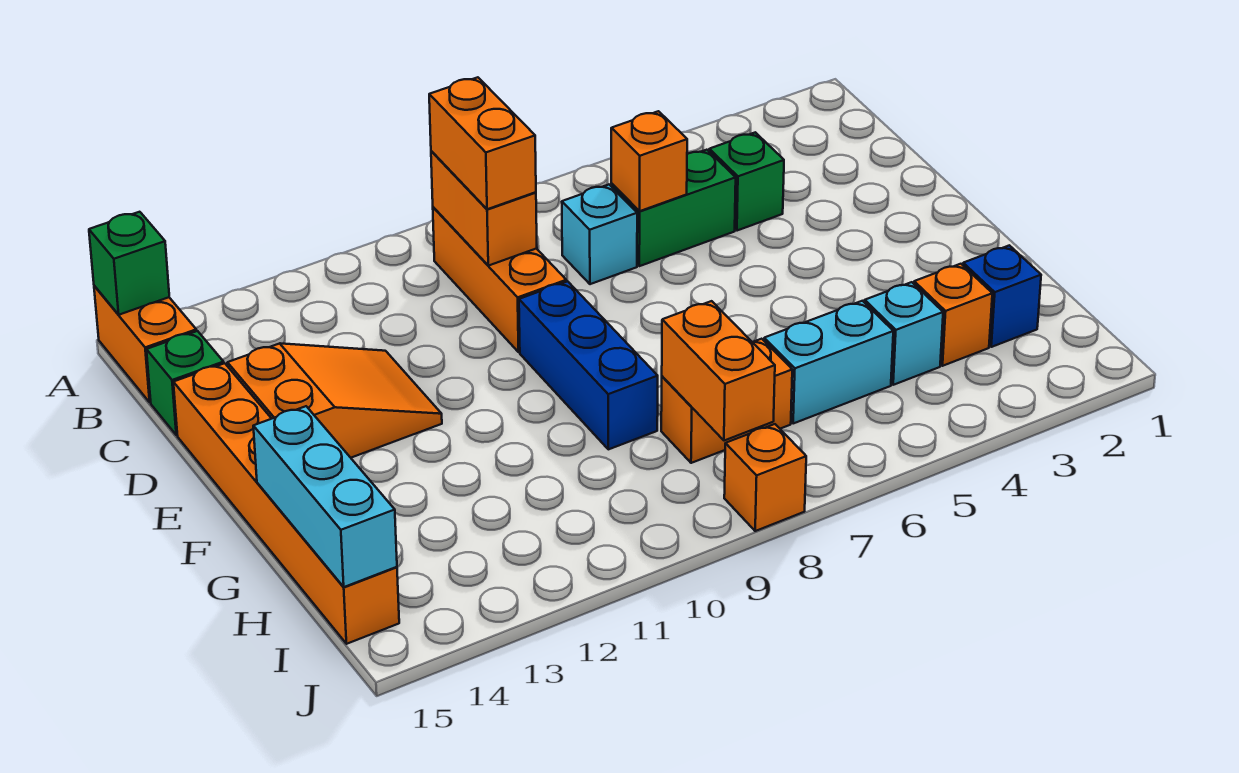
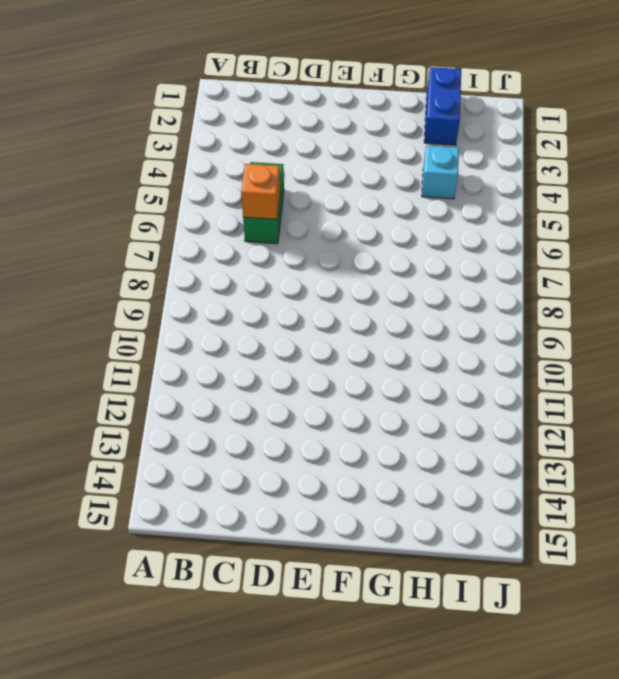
blue 1x2 brick [424,67,461,145] -> blue 1x1 brick [963,245,1041,347]
none -> orange 1x2 brick [94,286,196,402]
none -> orange 1x3 brick [433,207,567,352]
none -> green 1x1 brick [709,132,784,231]

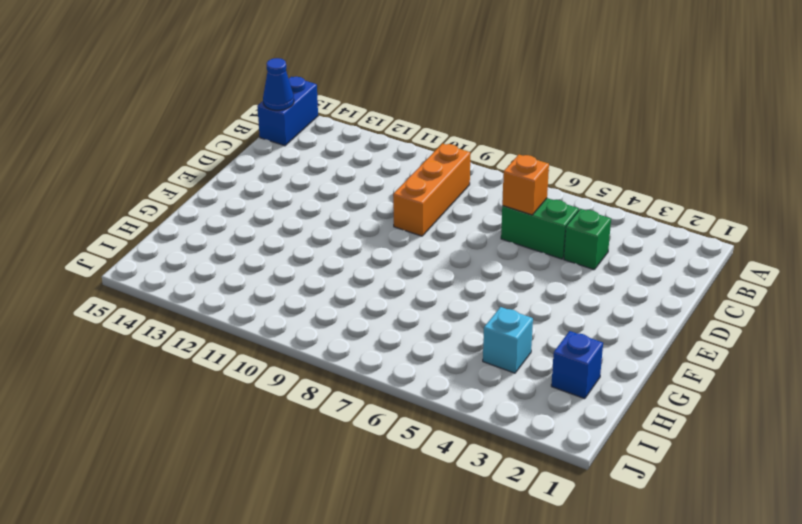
blue 1x2 brick [257,77,318,146] -> orange 1x2 brick [94,286,196,402]
blue 1x1 cone [263,58,294,110] -> none
none -> cyan 1x1 brick [562,185,637,284]
none -> green 1x1 brick [146,331,224,435]
none -> orange 2x3 slope [228,343,442,458]

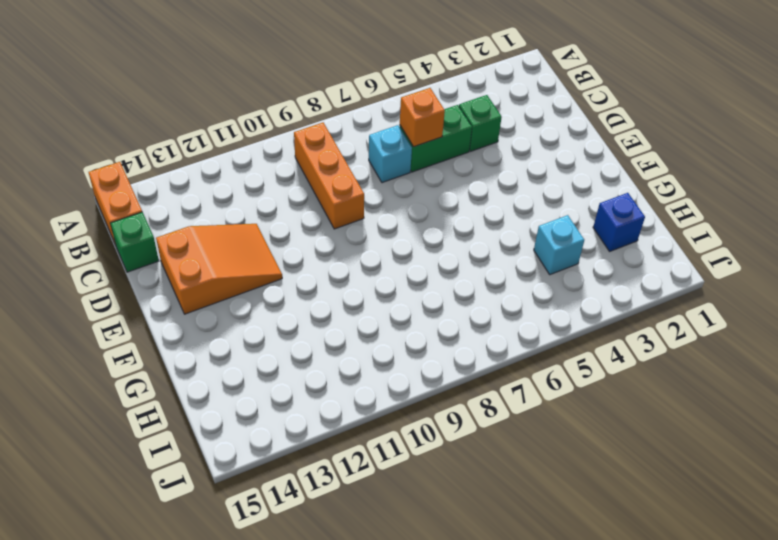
none -> orange 1x6 brick [173,363,399,644]
none -> blue 1x3 brick [519,281,658,449]
none -> orange 1x1 brick [914,264,992,366]

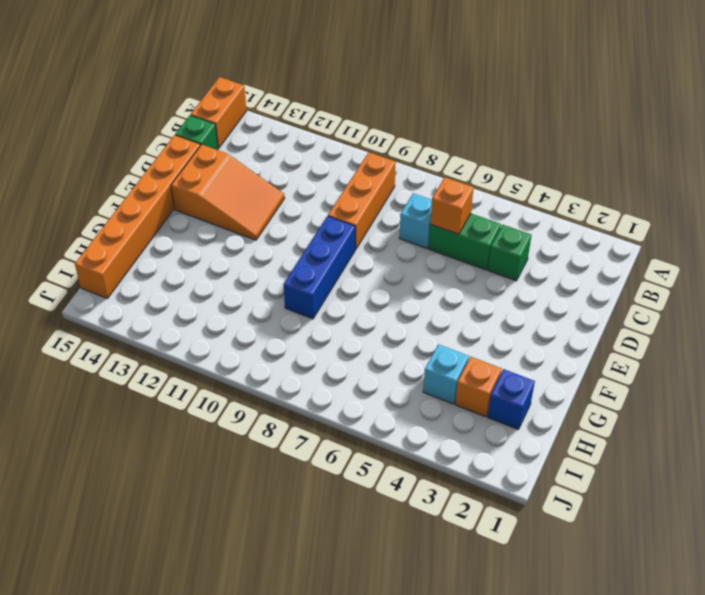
none -> cyan 1x2 brick [764,301,893,423]
none -> orange 1x2 brick [661,339,792,463]
none -> orange 1x1 brick [724,424,806,531]

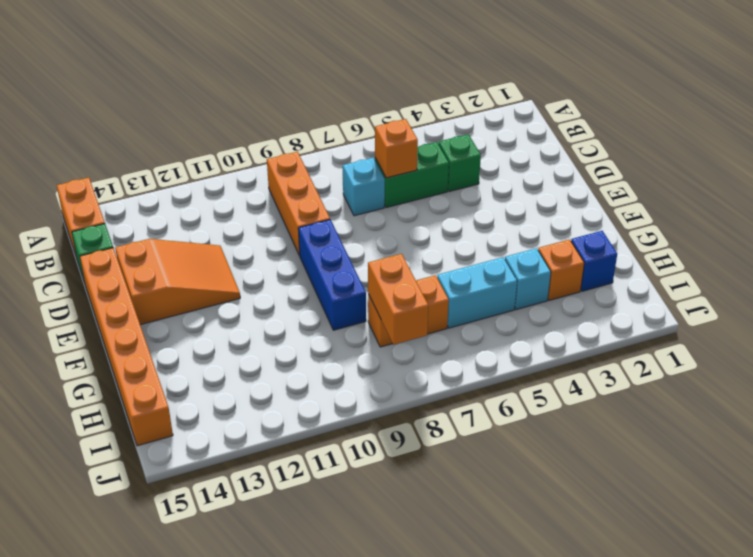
none -> orange 1x1 brick [724,424,806,531]
none -> green 1x1 brick [89,212,169,315]
none -> orange 1x2 brick [431,151,537,266]

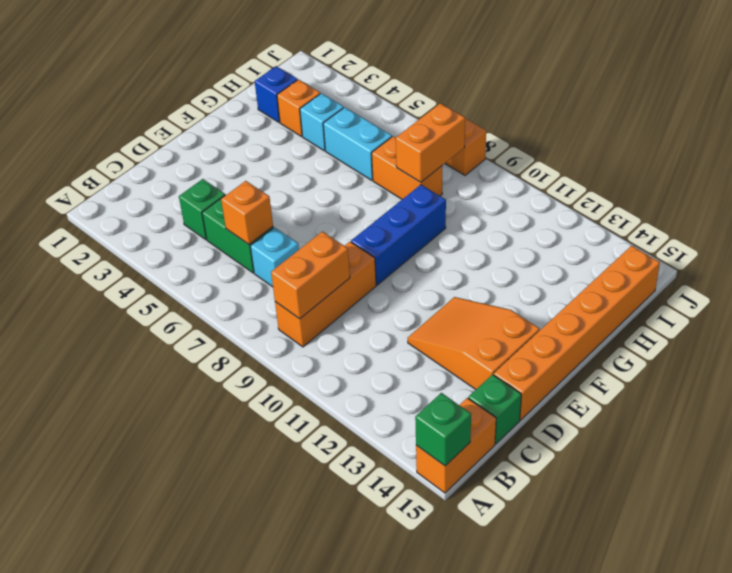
none -> cyan 1x3 brick [253,406,397,587]
none -> orange 1x2 brick [429,77,536,209]

